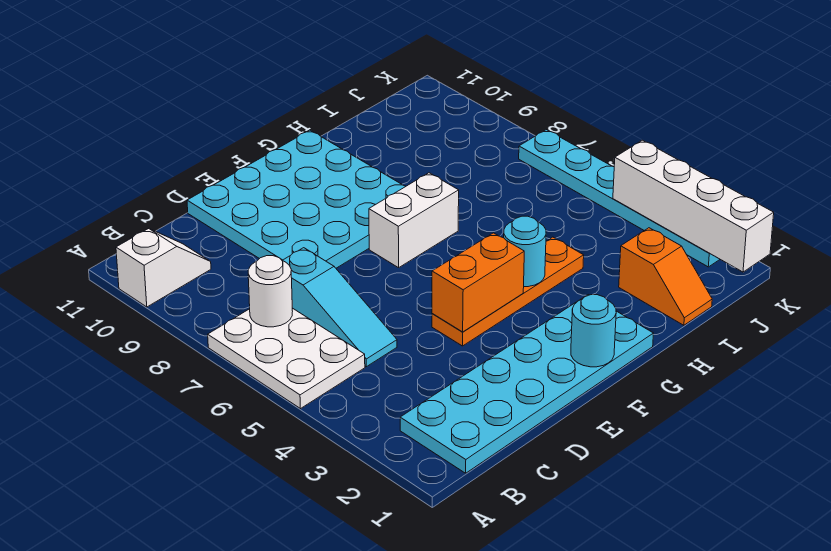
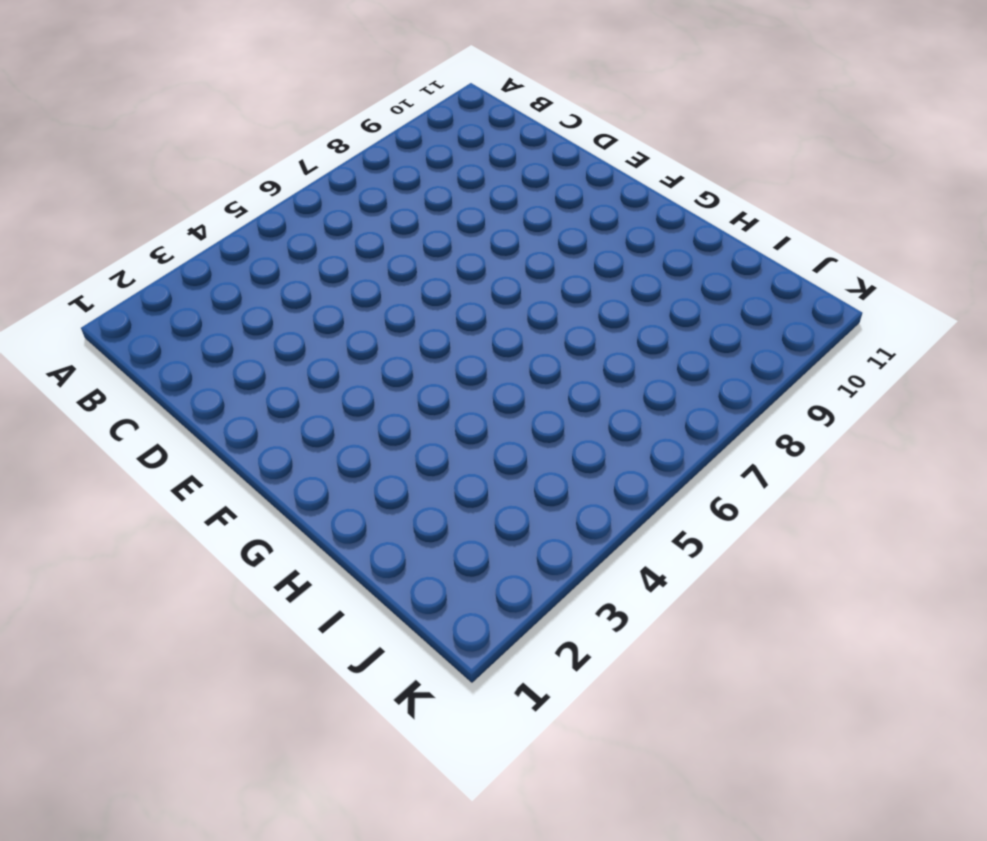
none -> white 2x3 plate [208,308,365,409]
none -> white 1x2 slope [116,228,211,307]
none -> cyan 2x6 plate [400,295,654,473]

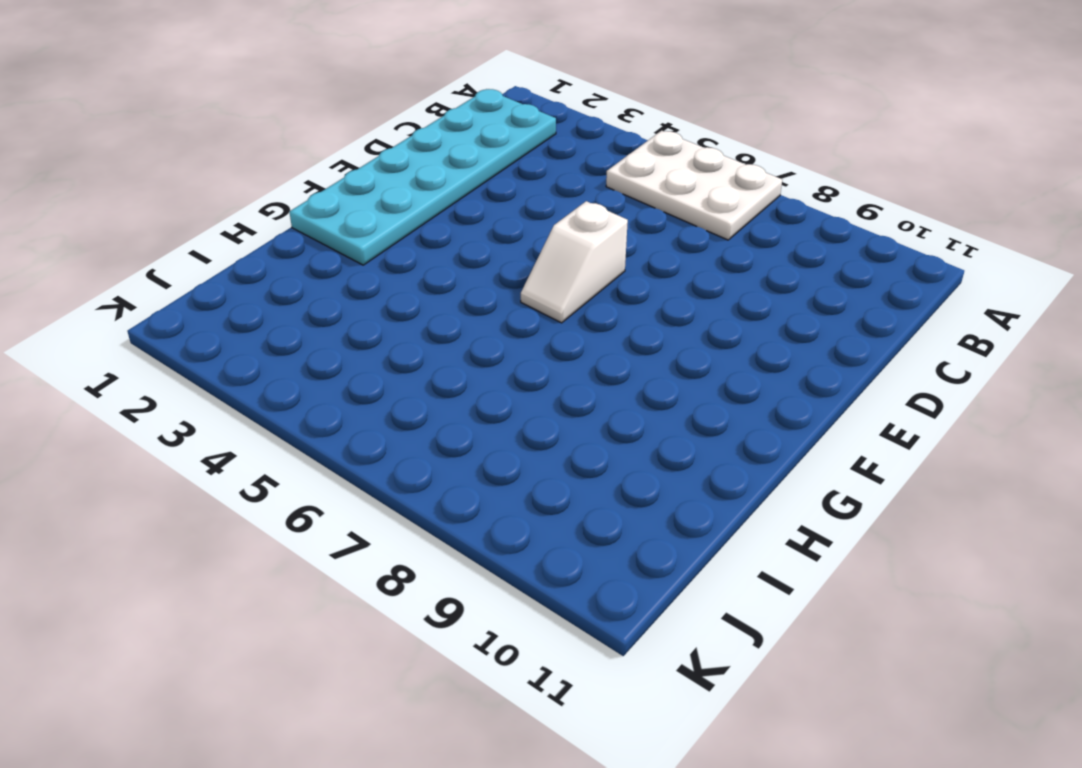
white 1x2 slope [521,201,628,323] -> white 1x2 slope moved to [116,228,211,307]
none -> cyan 1x3 slope [283,248,397,367]
none -> cyan 4x4 plate [187,130,406,268]
none -> orange 1x4 plate [432,237,584,346]

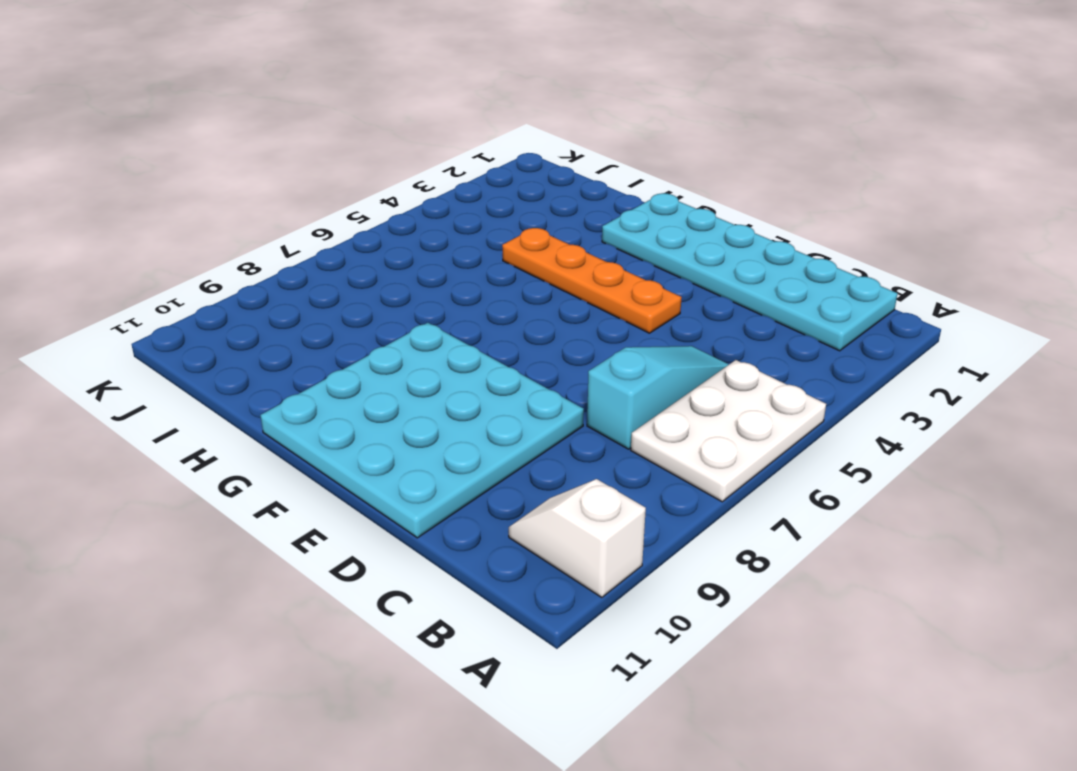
none -> white 1x2 brick [369,173,459,268]
none -> orange 1x2 slope [619,228,712,325]
none -> cyan 1x6 plate [519,130,720,267]

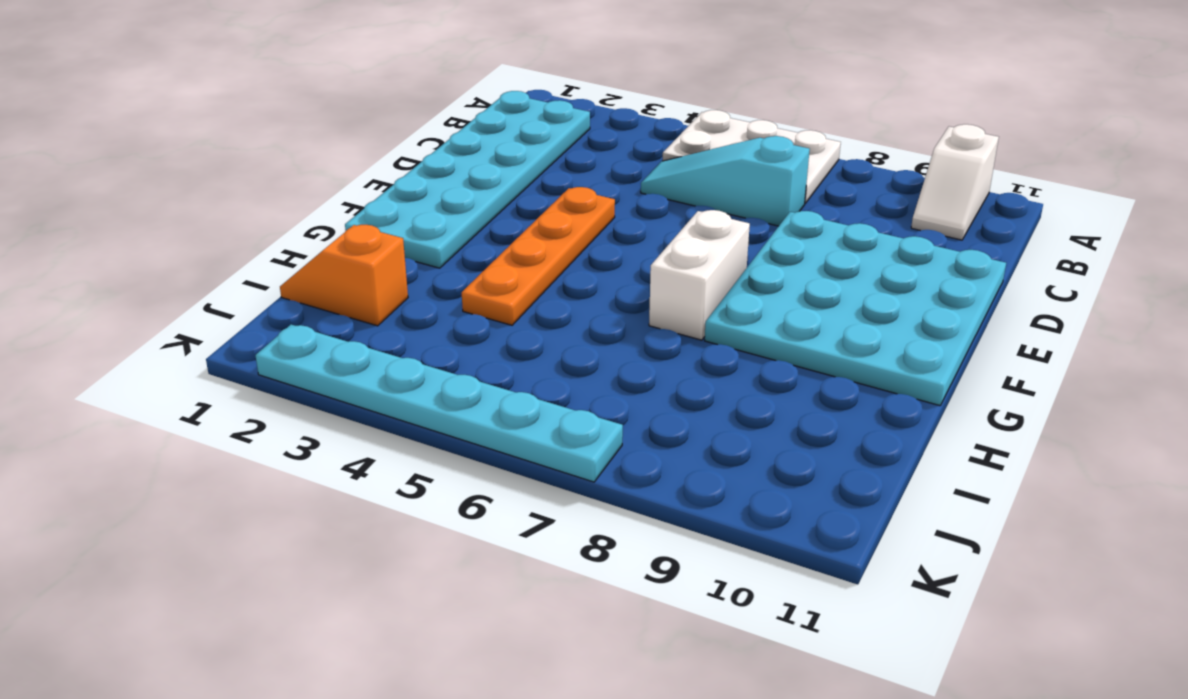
none -> white 1x1 round brick [248,256,293,327]
none -> orange 1x2 brick [432,233,524,332]
none -> cyan 1x1 round brick [571,295,616,367]

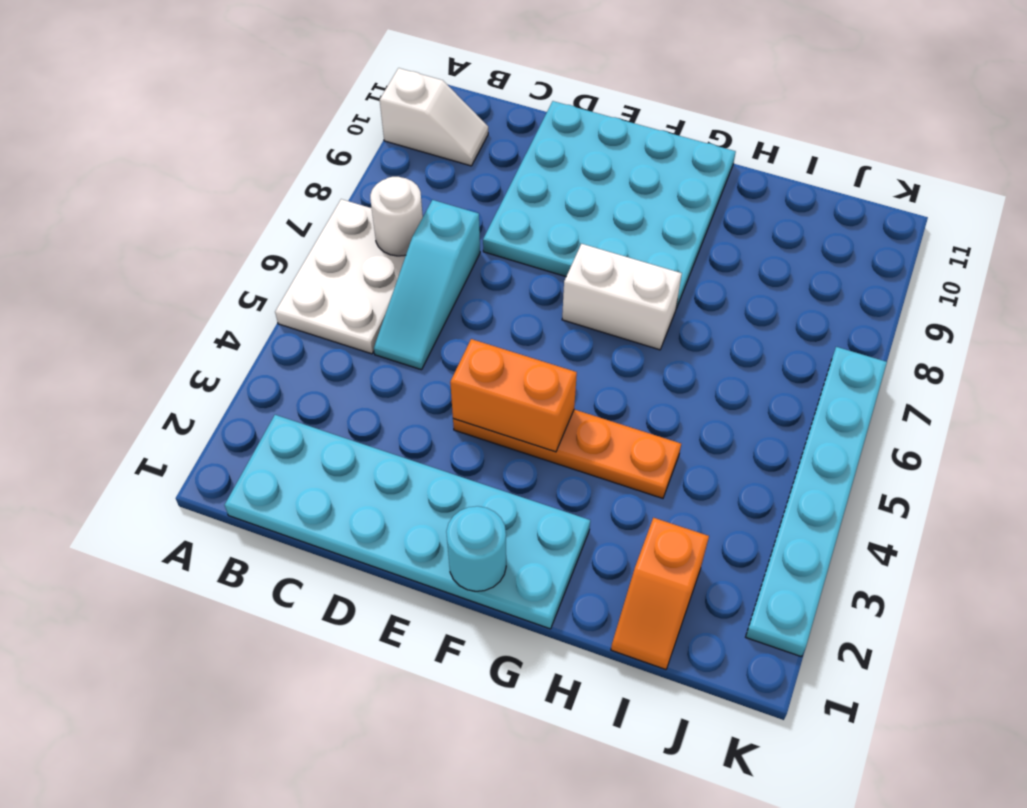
none -> cyan 1x1 round brick [504,216,546,287]
none -> white 1x4 brick [613,140,774,272]

